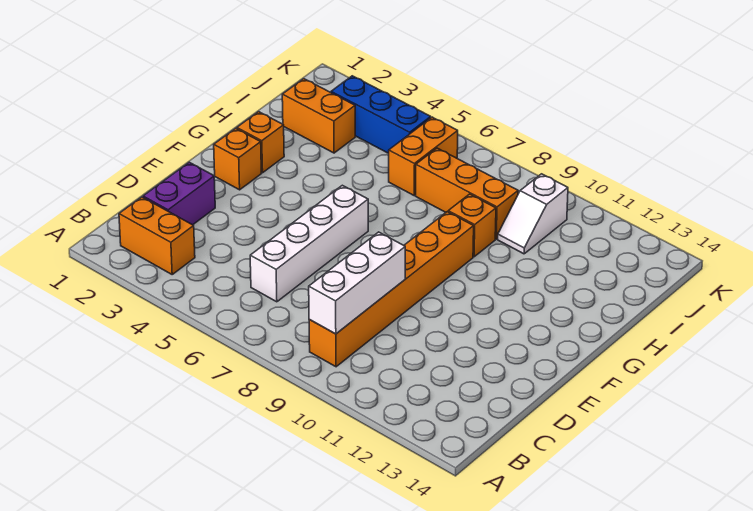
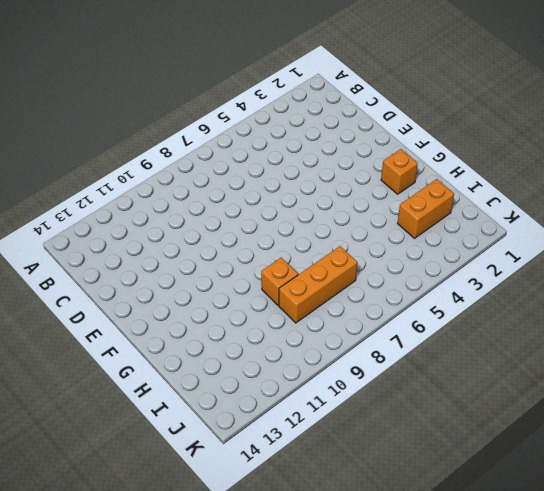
none -> orange 1x2 brick [119,197,195,274]
none -> orange 1x6 brick [309,212,474,367]
none -> purple 1x2 brick [143,162,215,225]

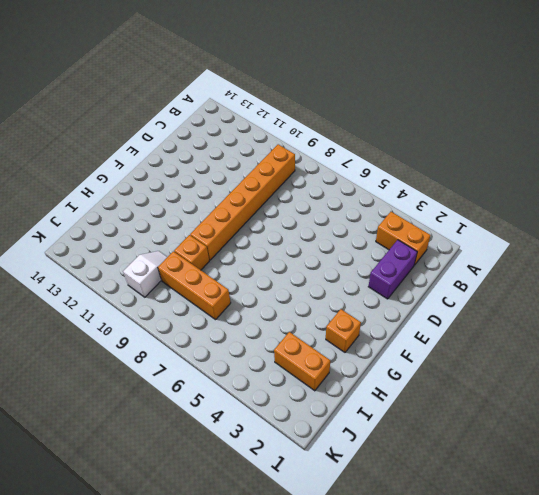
none -> white 1x4 brick [250,185,368,302]
none -> orange 1x1 brick [214,128,261,190]
none -> orange 1x2 brick [389,117,458,195]

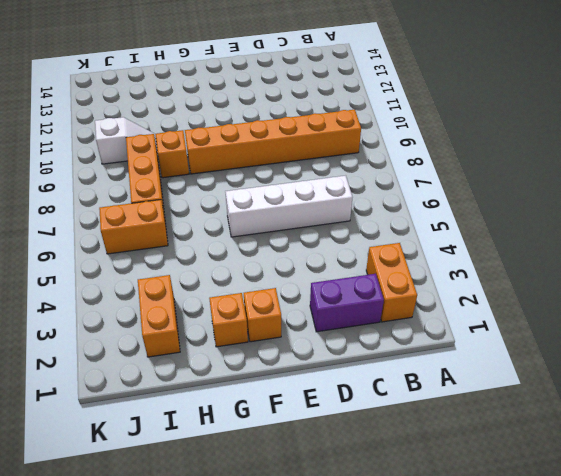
none -> blue 1x3 brick [331,76,431,153]
none -> white 1x3 brick [309,232,405,334]

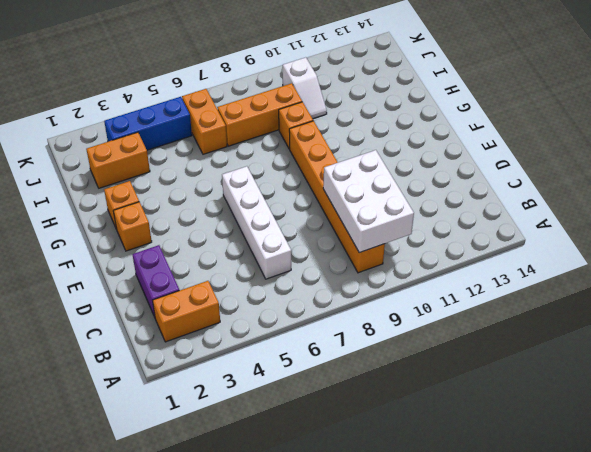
white 2x3 brick [323,150,414,253] -> white 1x3 brick [309,232,405,334]

